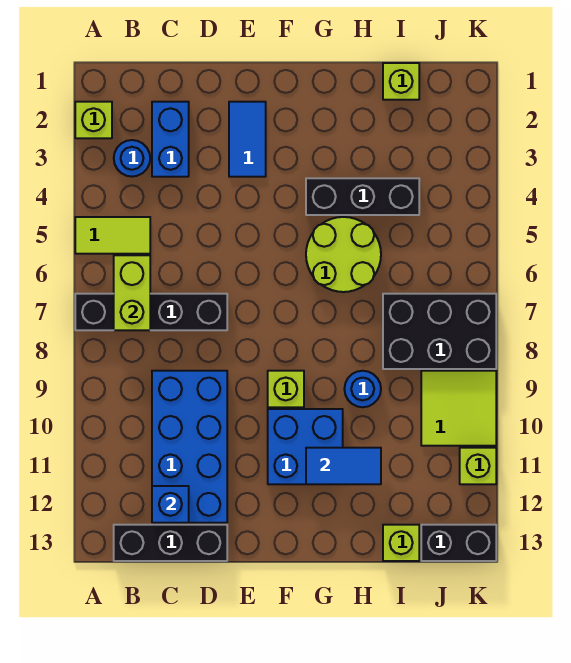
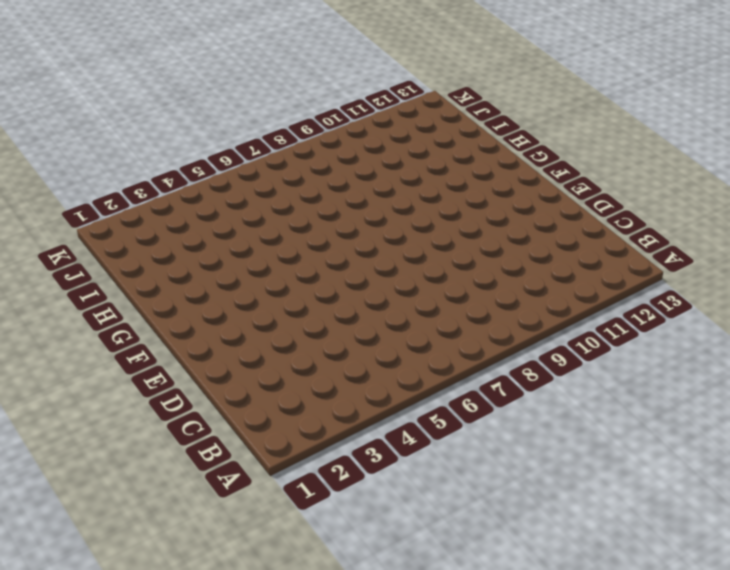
none -> lime 1x1 brick [75,102,112,138]
none -> lime 1x2 tile [75,217,150,254]
none -> black 1x4 brick [75,294,227,330]

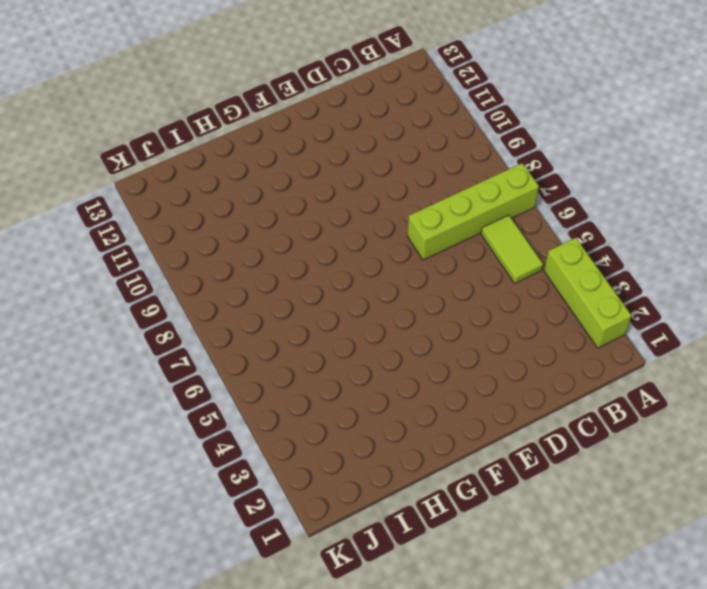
lime 1x3 brick [544,238,631,348] -> lime 1x1 brick [75,102,112,138]
lime 1x4 brick [407,163,539,260] -> black 1x4 brick [75,294,227,330]
lime 1x2 tile [481,215,543,283] -> lime 1x2 tile turned to [75,217,150,254]
none -> blue 1x1 round brick [114,140,150,177]
none -> black 1x3 brick [114,525,227,561]
none -> blue 1x2 brick [152,102,189,177]

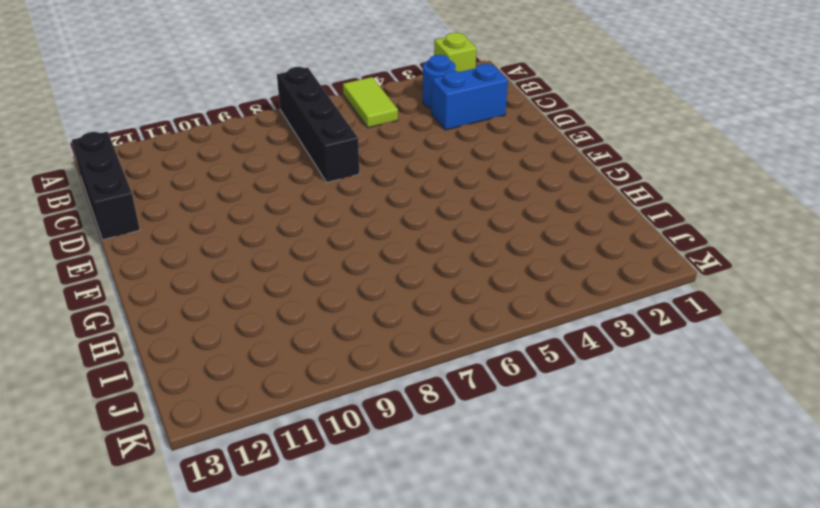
none -> blue 2x4 brick [152,371,227,523]
none -> blue 1x2 tile [229,102,266,177]
none -> lime 1x1 brick [268,371,304,407]

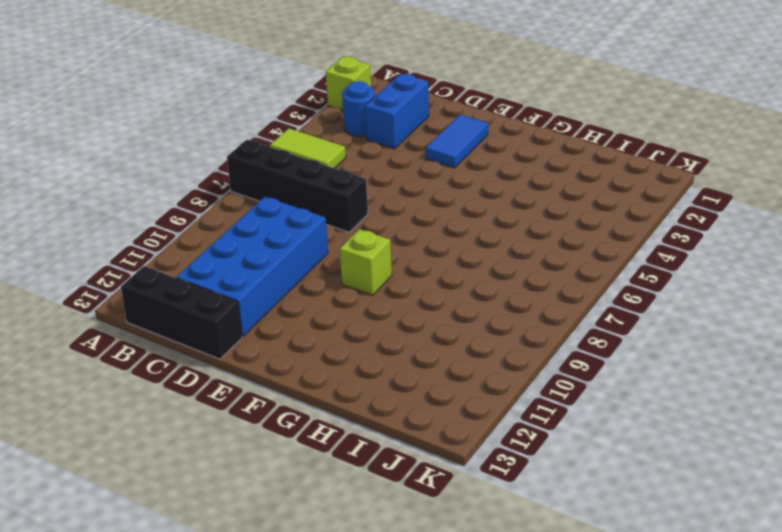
none -> blue 2x2 brick [268,409,343,484]
none -> black 1x3 brick [306,178,419,215]
none -> lime 2x2 round brick [306,217,381,292]

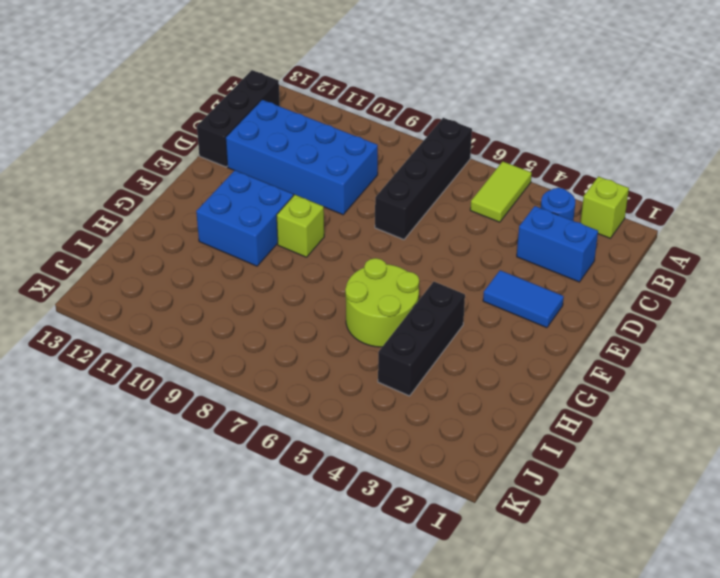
none -> blue 1x1 round brick [344,371,381,407]
none -> lime 1x1 brick [383,63,419,100]
none -> black 2x3 brick [383,294,496,369]

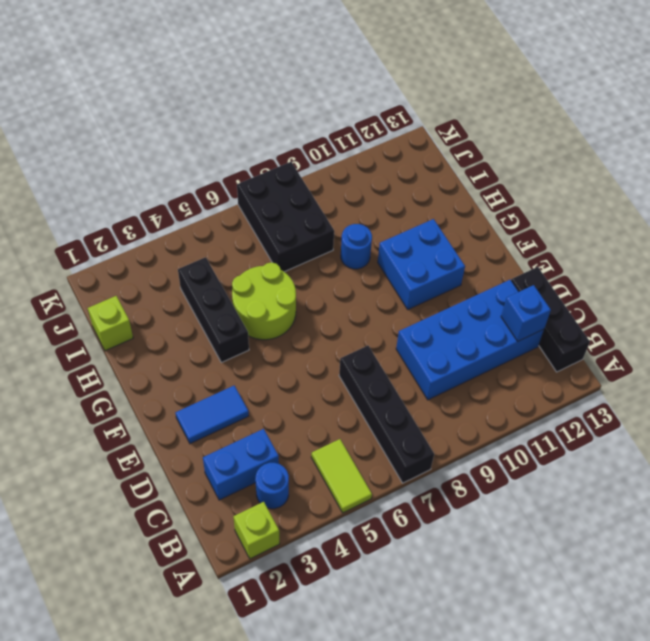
none -> lime 1x1 brick [268,371,304,407]
none -> lime 1x1 brick [383,525,419,561]
none -> lime 2x2 tile [421,371,496,446]

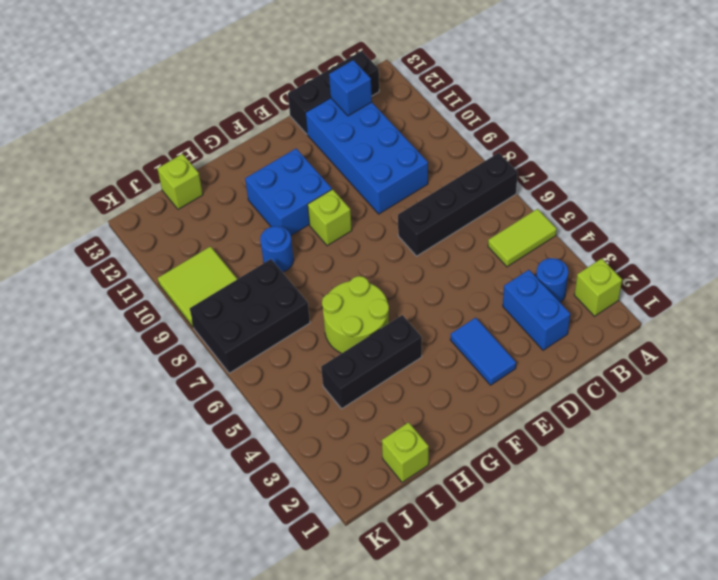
none -> black 1x2 brick [421,525,496,561]
none -> lime 1x1 brick [460,448,496,484]
none -> lime 1x2 brick [114,255,150,330]

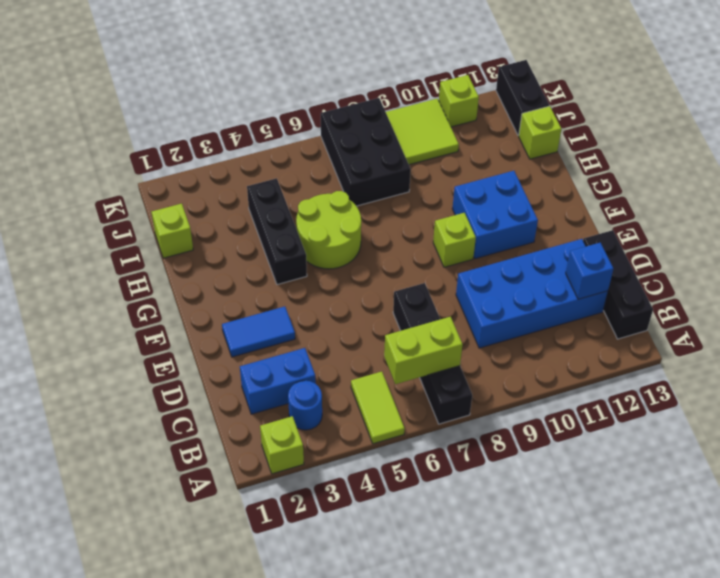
none -> blue 1x1 round brick [344,371,381,407]
none -> blue 1x2 tile [306,448,381,484]

